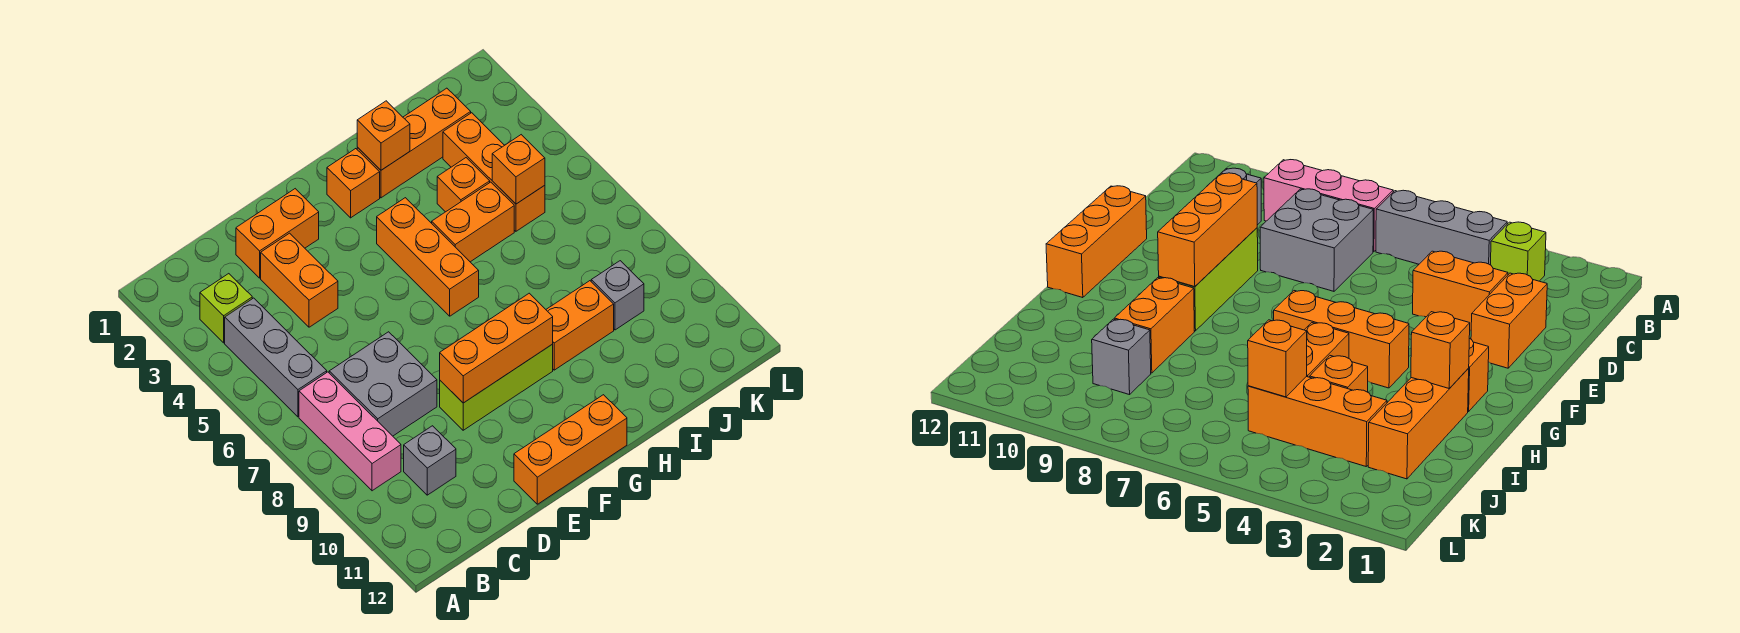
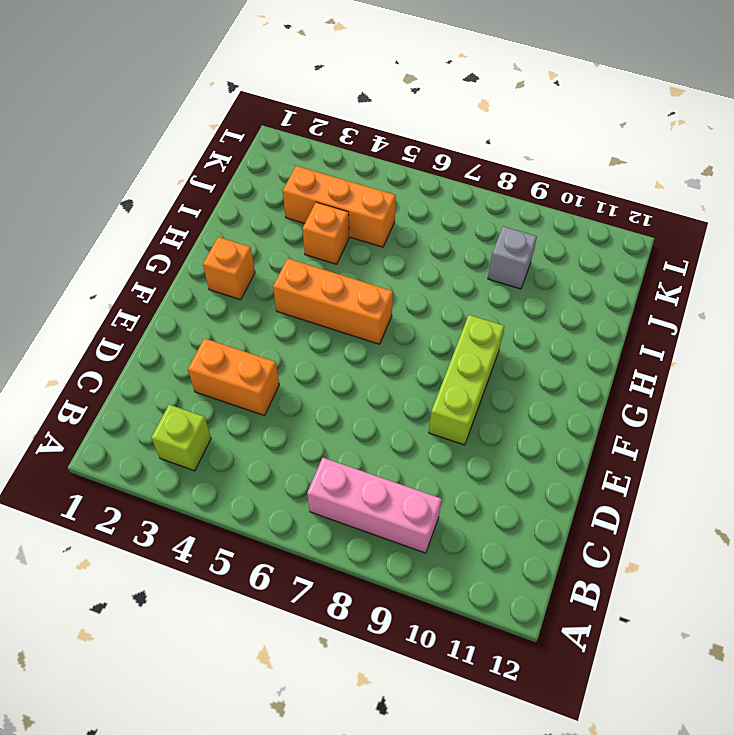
none -> grey 1x3 brick [225,298,327,417]
none -> grey 2x2 brick [329,332,437,436]
none -> grey 1x1 brick [404,426,456,495]

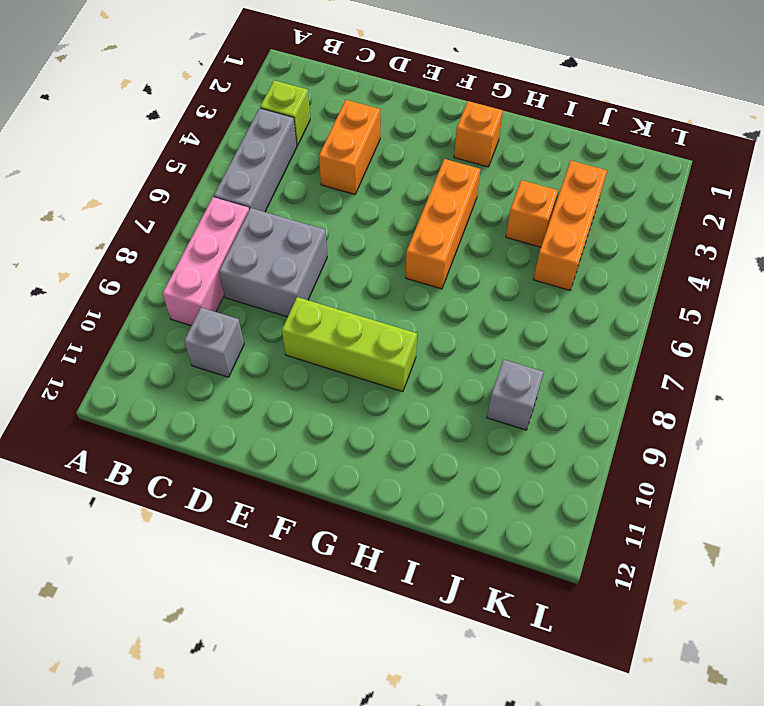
none -> orange 1x2 brick [236,189,319,278]
none -> orange 1x3 brick [514,395,627,504]
none -> orange 1x3 brick [357,88,471,198]

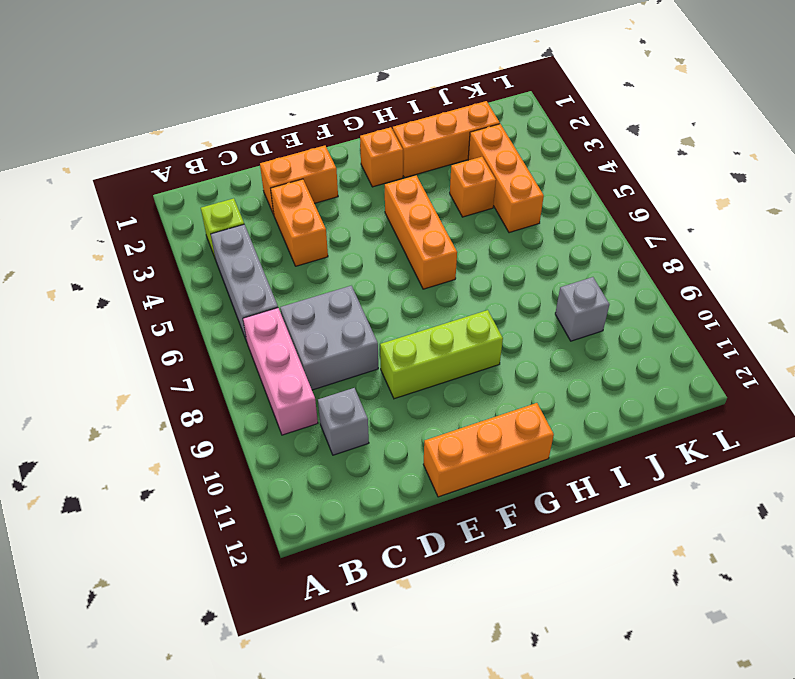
none -> orange 1x2 brick [432,182,514,262]
none -> orange 1x2 brick [546,281,614,370]
none -> orange 1x3 brick [440,293,553,403]

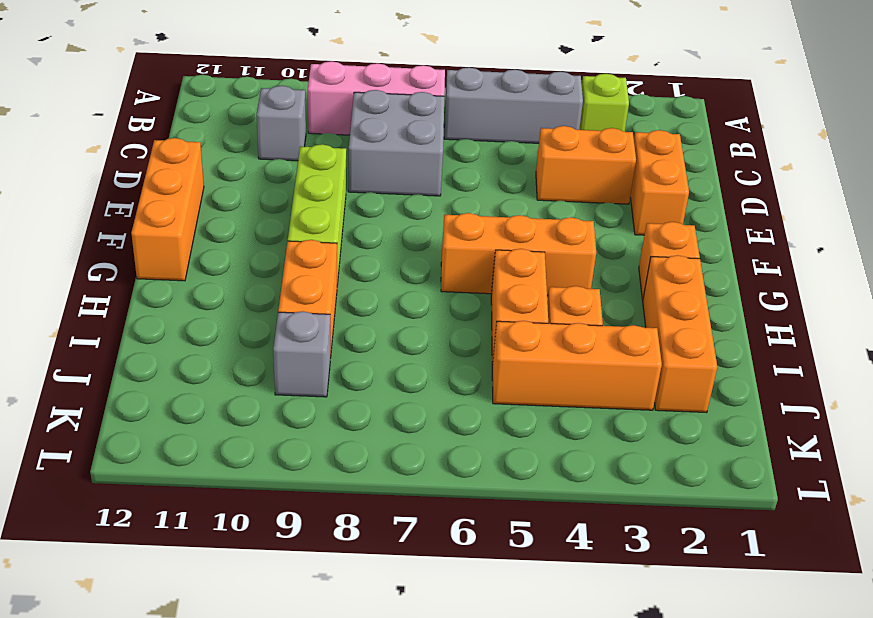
none -> orange 1x3 brick [440,293,553,403]
none -> orange 1x1 brick [357,101,410,170]
none -> orange 1x1 brick [492,135,545,204]

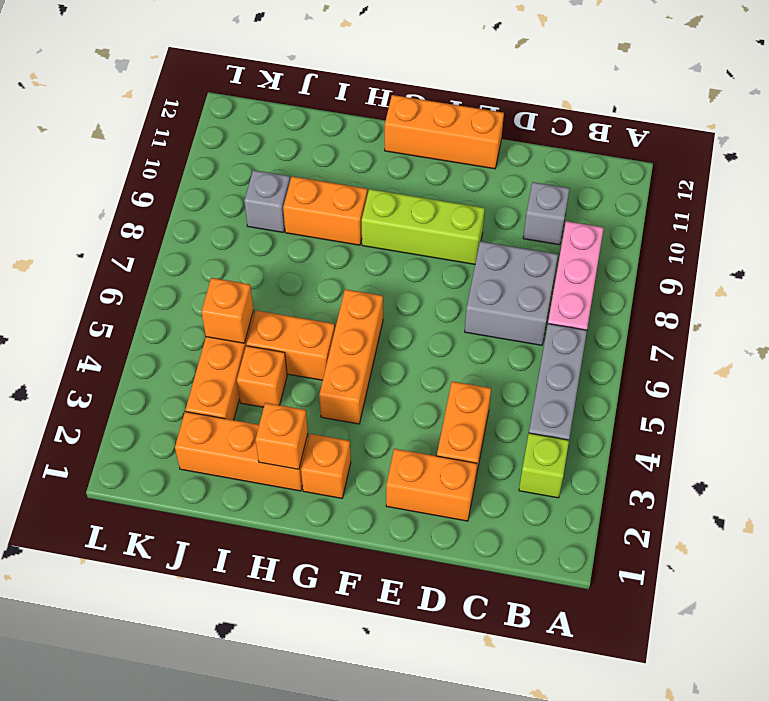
none -> orange 1x3 brick [440,293,553,403]

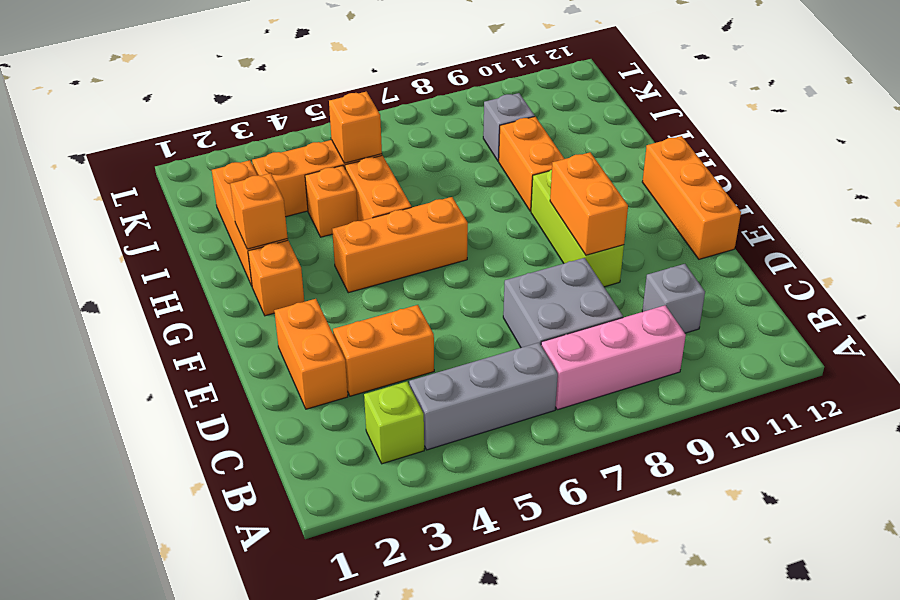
orange 1x2 brick [550,152,628,255] -> orange 1x3 brick [440,293,553,403]

